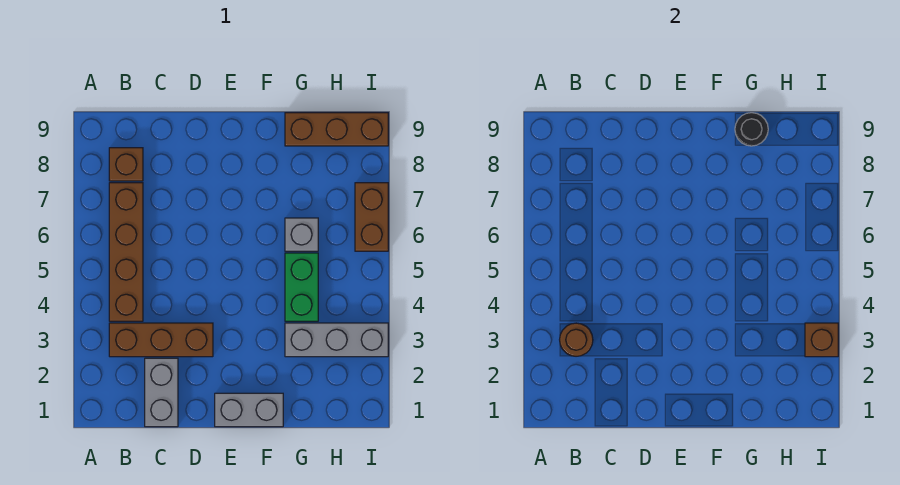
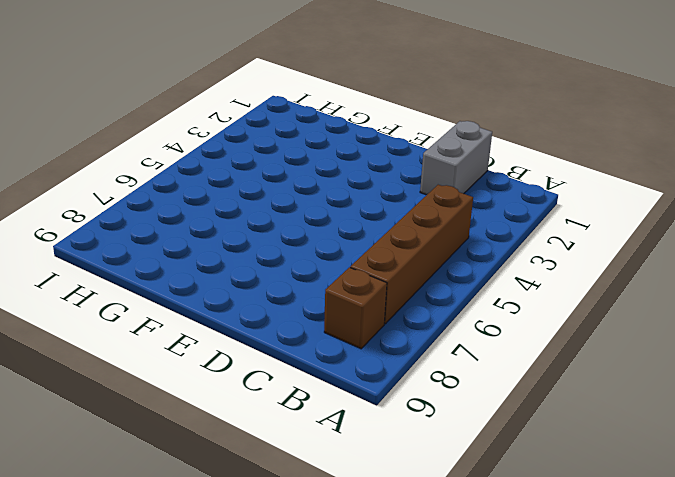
none -> brown 1x3 brick [109,323,213,357]
none -> grey 1x2 brick [215,393,283,427]
none -> grey 1x3 brick [285,323,388,357]

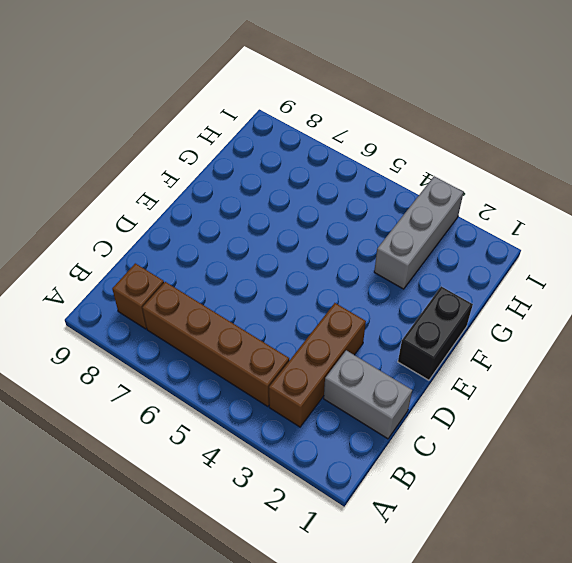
black 1x2 brick [398,286,473,380] -> grey 1x2 brick [215,393,283,427]
none -> green 1x2 brick [285,253,318,321]
none -> grey 1x1 brick [285,218,318,251]
none -> brown 1x3 brick [285,113,388,146]

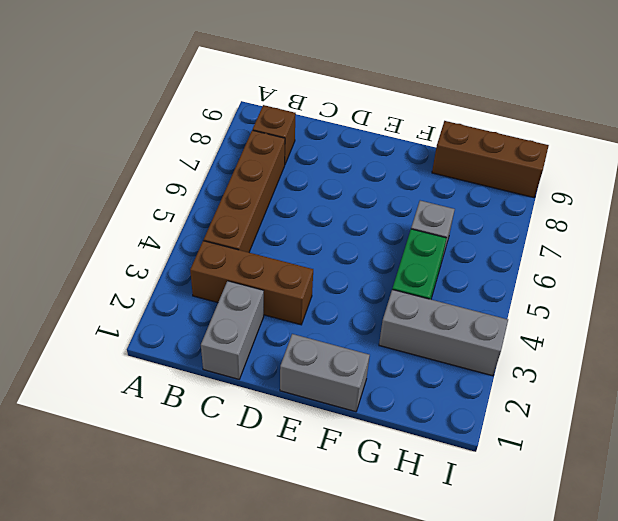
none -> brown 1x2 brick [355,183,388,251]
none -> brown 1x1 round brick [560,323,593,356]
none -> black 1x1 round brick [735,113,768,146]

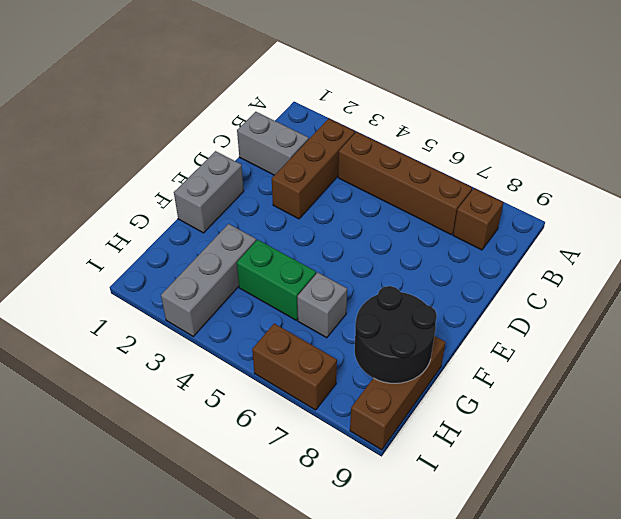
black 2x2 round brick [354,286,437,383] -> black 1x1 round brick [735,113,768,146]
none -> brown 1x1 round brick [560,323,593,356]
none -> brown 1x1 brick [805,323,838,357]

